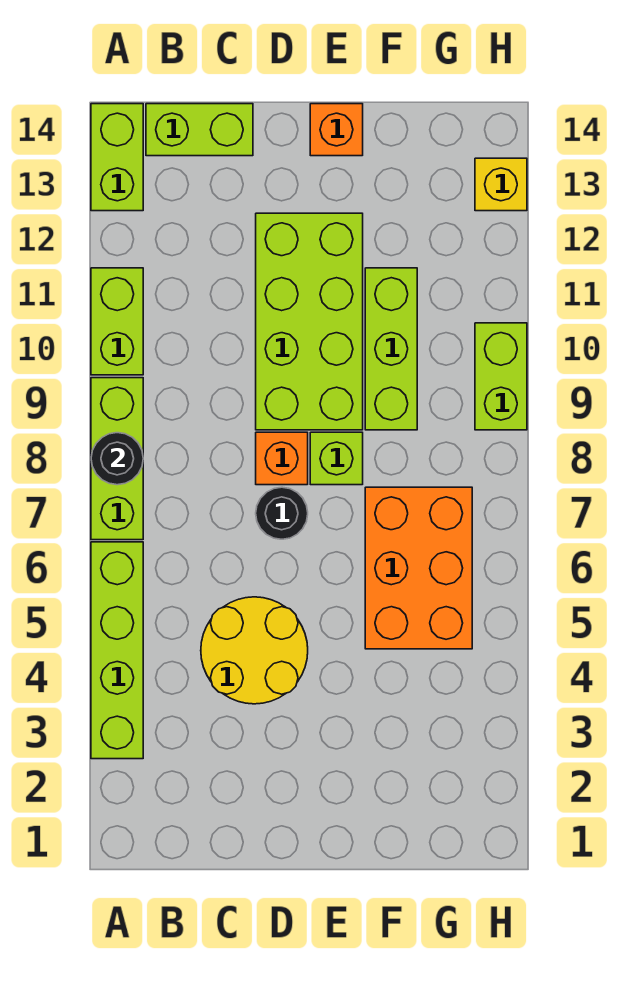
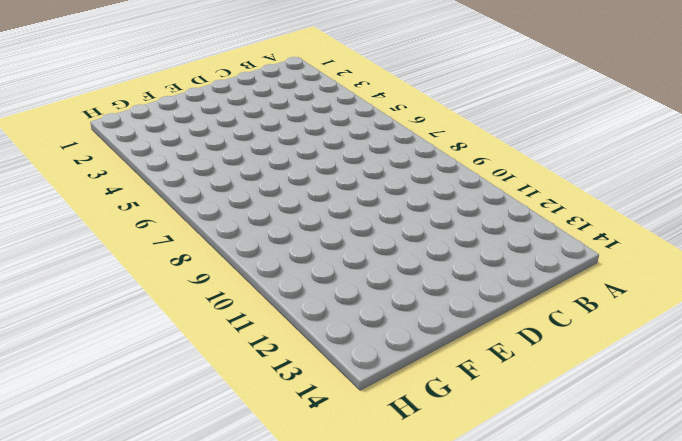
none -> lime 1x4 brick [91,542,143,759]
none -> lime 1x3 brick [91,378,143,540]
none -> lime 1x2 brick [91,268,143,375]

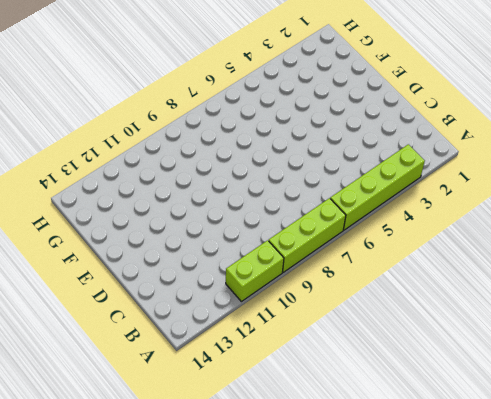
none -> lime 1x2 brick [91,104,143,211]
none -> lime 1x2 brick [146,104,253,156]
none -> yellow 2x2 round brick [201,597,308,704]

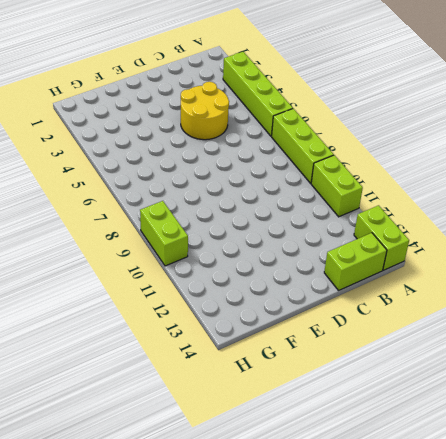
none -> black 1x1 round brick [256,487,308,539]
none -> orange 1x1 brick [256,432,308,485]
none -> lime 2x4 brick [256,213,363,430]

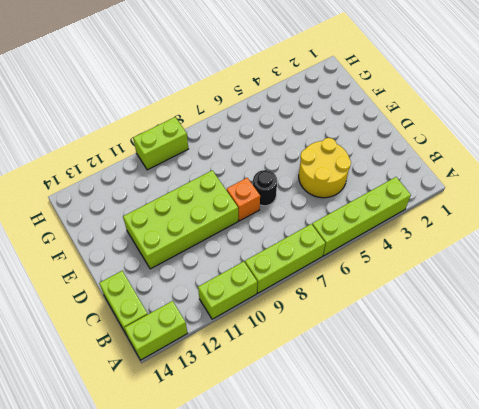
none -> lime 1x1 brick [310,432,363,485]
none -> orange 1x1 brick [310,104,363,156]
none -> orange 2x3 brick [365,487,472,649]

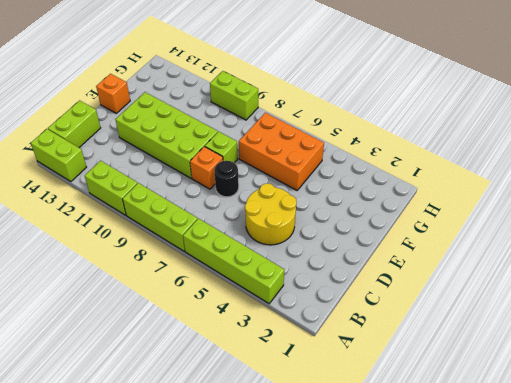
none -> lime 1x3 brick [365,268,417,430]
none -> yellow 1x1 brick [475,158,527,211]
none -> black 1x1 round brick [91,433,143,485]

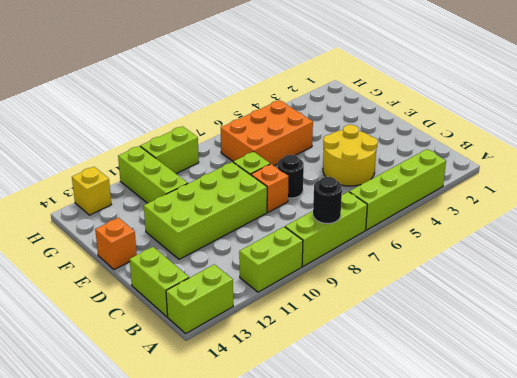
lime 1x3 brick [118,146,188,203] -> lime 1x3 brick turned to [365,268,417,430]

